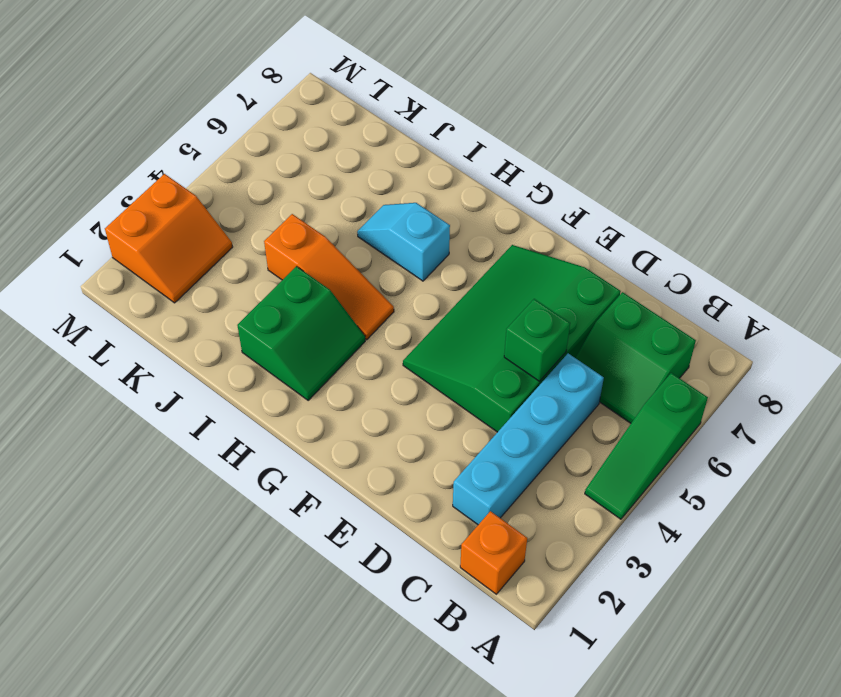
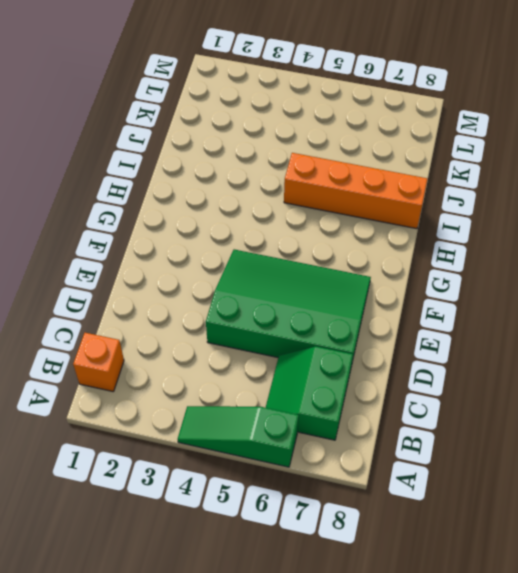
orange 1x4 brick [284,153,427,229] -> cyan 1x2 slope [357,203,450,281]
none -> cyan 1x4 brick [453,353,604,525]
none -> green 2x2 slope [237,266,365,400]

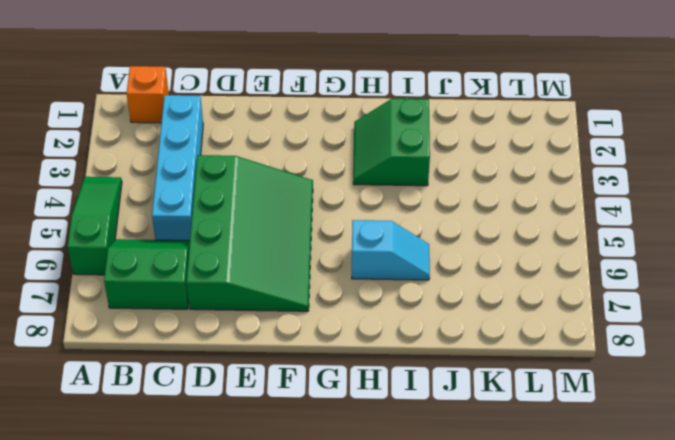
none -> orange 1x3 slope [264,214,394,340]
none -> orange 2x2 slope [105,174,233,303]

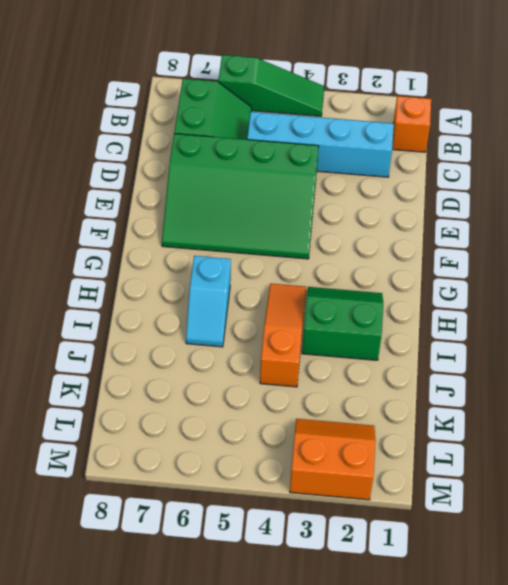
none -> green 1x1 brick [504,299,570,381]

